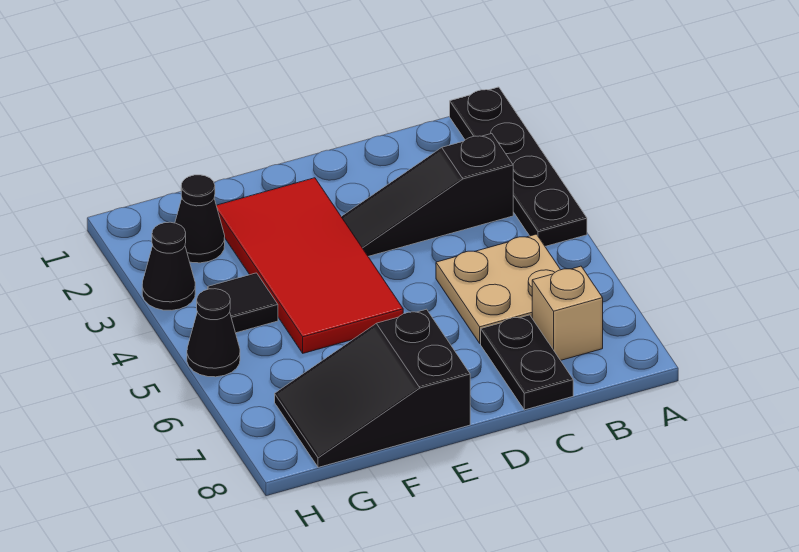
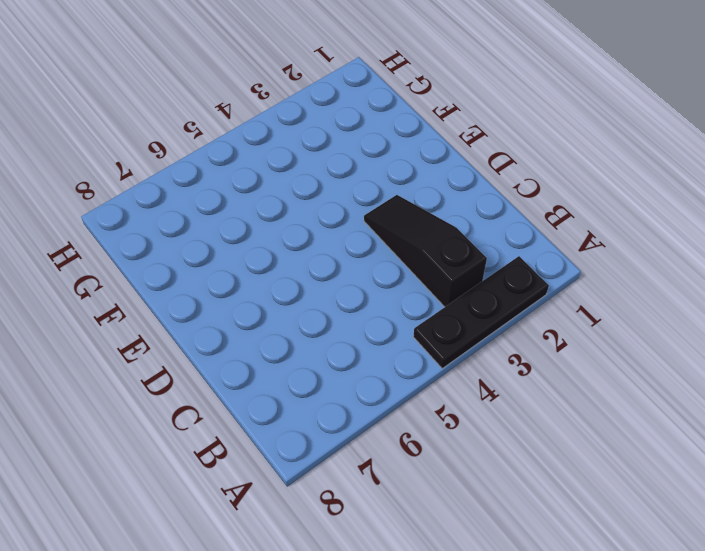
black 1x3 plate [413,256,549,369] -> black 1x4 plate [450,87,587,246]
none -> tan 2x2 plate [436,234,560,343]
none -> tan 1x1 brick [532,266,603,360]

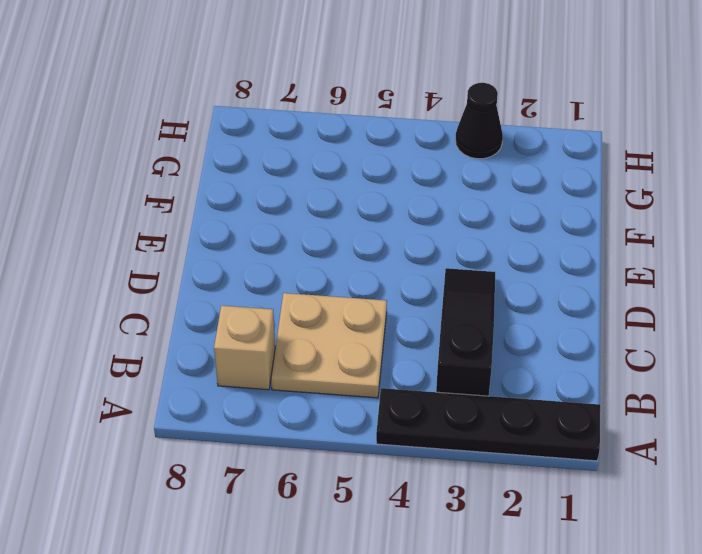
none -> black 1x2 plate [481,315,573,410]
none -> red 2x4 tile [216,178,403,353]

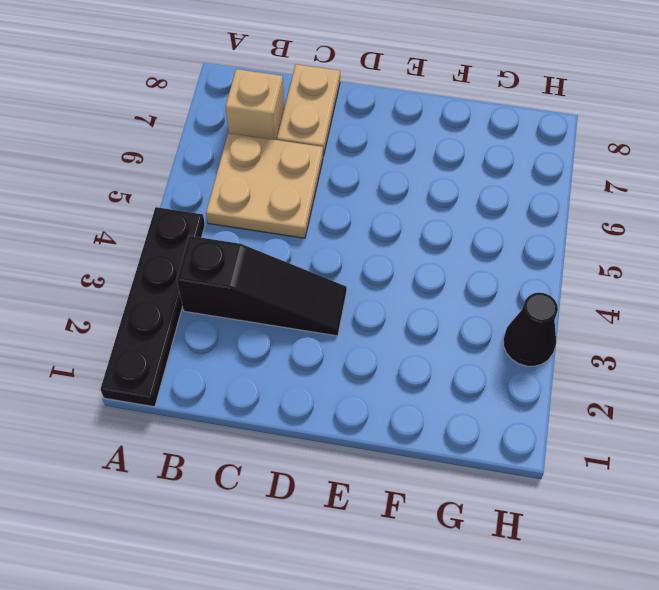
tan 1x2 plate [277,64,340,156] -> black 1x2 plate [481,315,573,410]
none -> red 2x4 tile [216,178,403,353]
none -> black 2x3 slope [275,309,470,467]

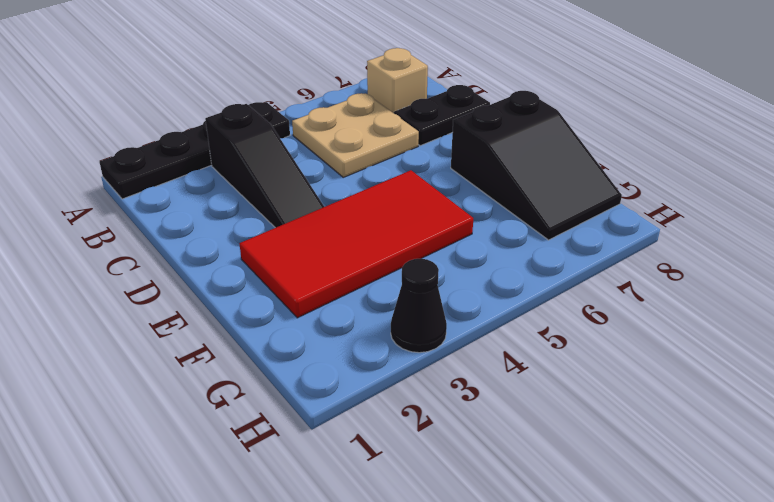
none -> black 1x1 cone [175,175,225,263]
none -> black 1x1 tile [208,273,278,333]

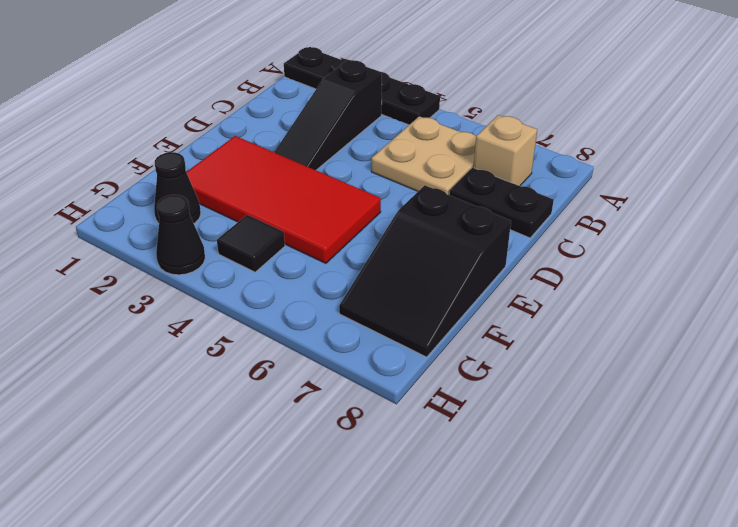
none -> black 1x1 cone [187,289,240,377]

